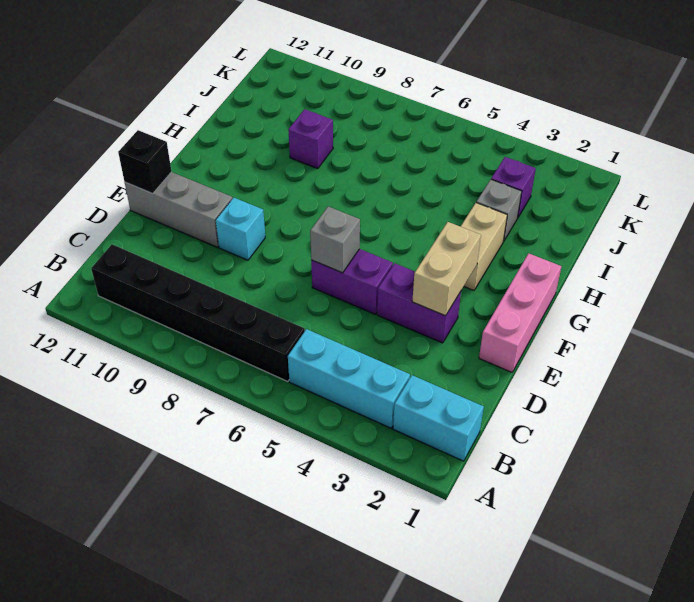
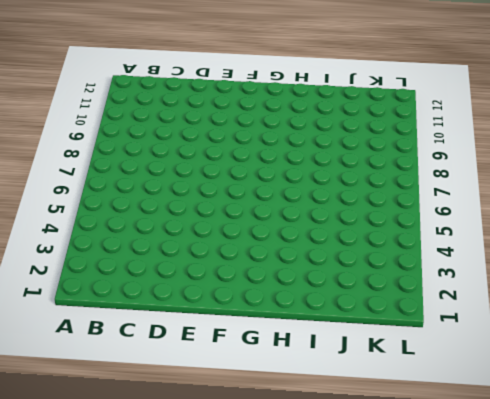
none -> cyan 1x2 brick [393,375,484,461]
none -> cyan 1x3 brick [288,329,410,428]
none -> black 1x6 brick [91,244,305,381]

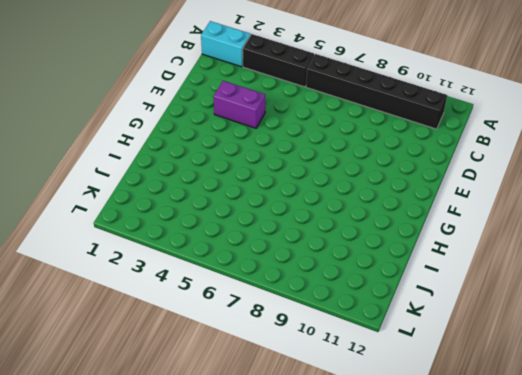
black 1x3 brick [243,34,314,87] -> cyan 1x3 brick [288,329,410,428]
none -> pink 1x3 brick [479,253,561,372]
none -> purple 1x2 brick [311,249,393,314]
none -> cyan 1x1 brick [216,198,265,260]

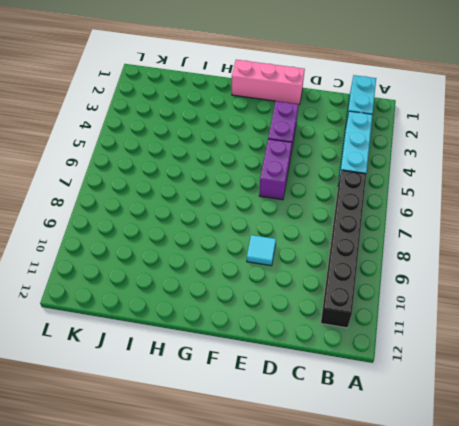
cyan 1x1 tile [247,235,276,266] -> cyan 1x1 brick [216,198,265,260]
none -> grey 1x3 brick [125,172,232,247]
none -> tan 1x2 brick [461,203,507,290]
none -> grey 1x1 brick [476,180,522,241]

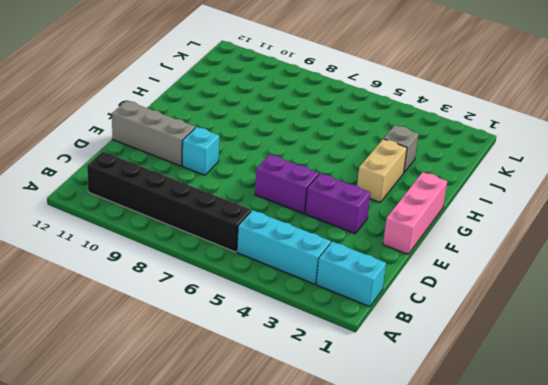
none -> purple 1x1 brick [288,109,333,169]
none -> purple 1x1 brick [491,157,536,218]
none -> tan 1x2 brick [412,222,481,316]

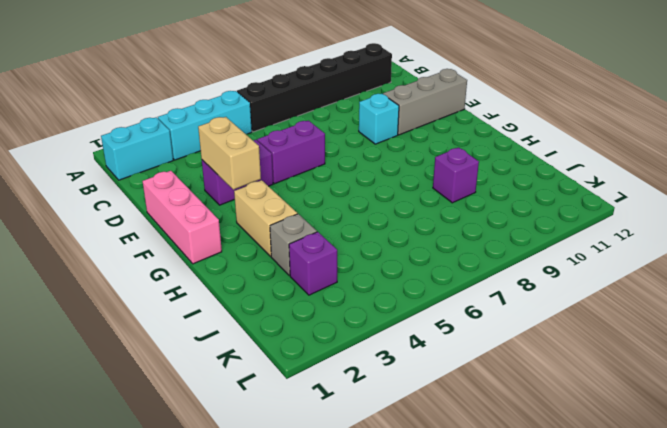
none -> grey 1x1 brick [310,207,360,273]
none -> black 1x1 brick [118,130,172,194]

